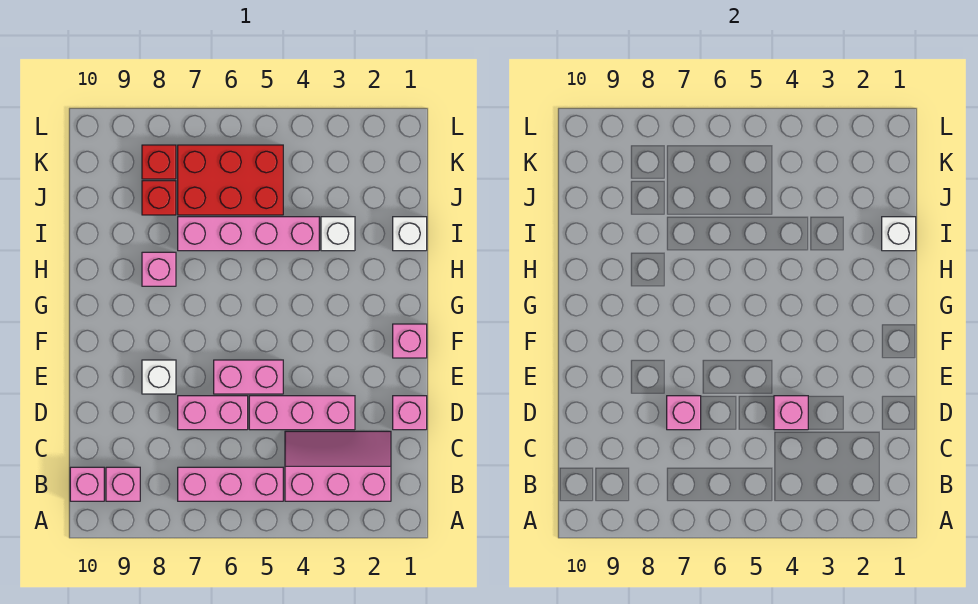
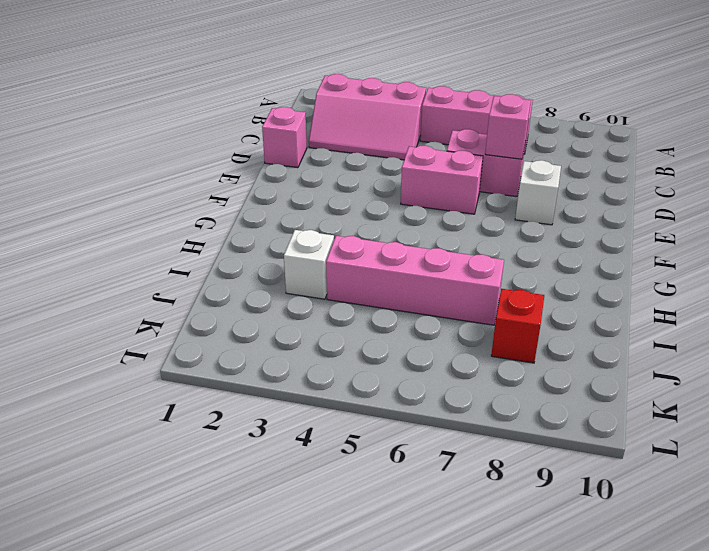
none -> pink 1x1 brick [106,467,140,501]
none -> pink 1x1 brick [70,467,104,501]
none -> pink 1x3 brick [249,396,355,430]

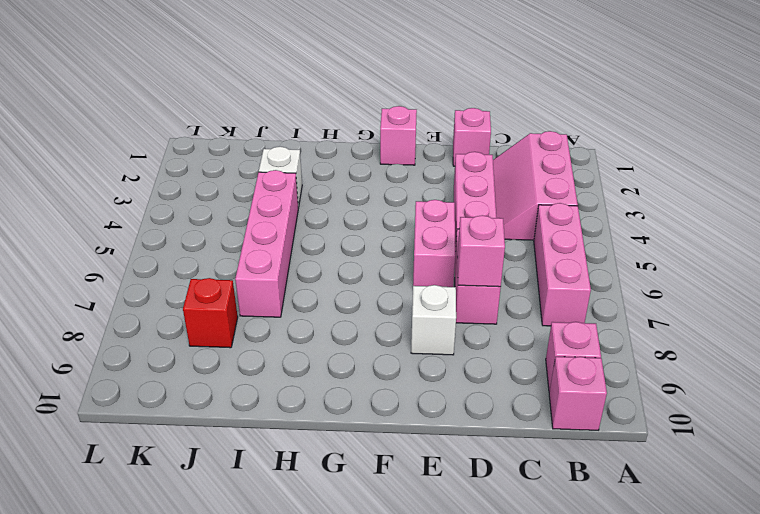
none -> pink 1x1 brick [142,252,176,286]
none -> white 1x1 brick [393,217,427,251]
none -> red 2x3 brick [178,145,283,215]

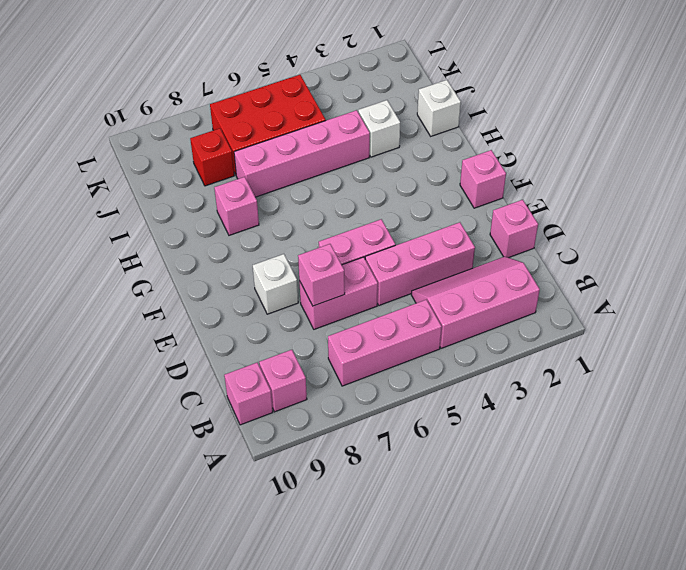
none -> red 1x1 brick [142,145,176,179]
none -> pink 1x1 brick [774,396,808,430]
none -> white 1x1 brick [882,217,916,251]

